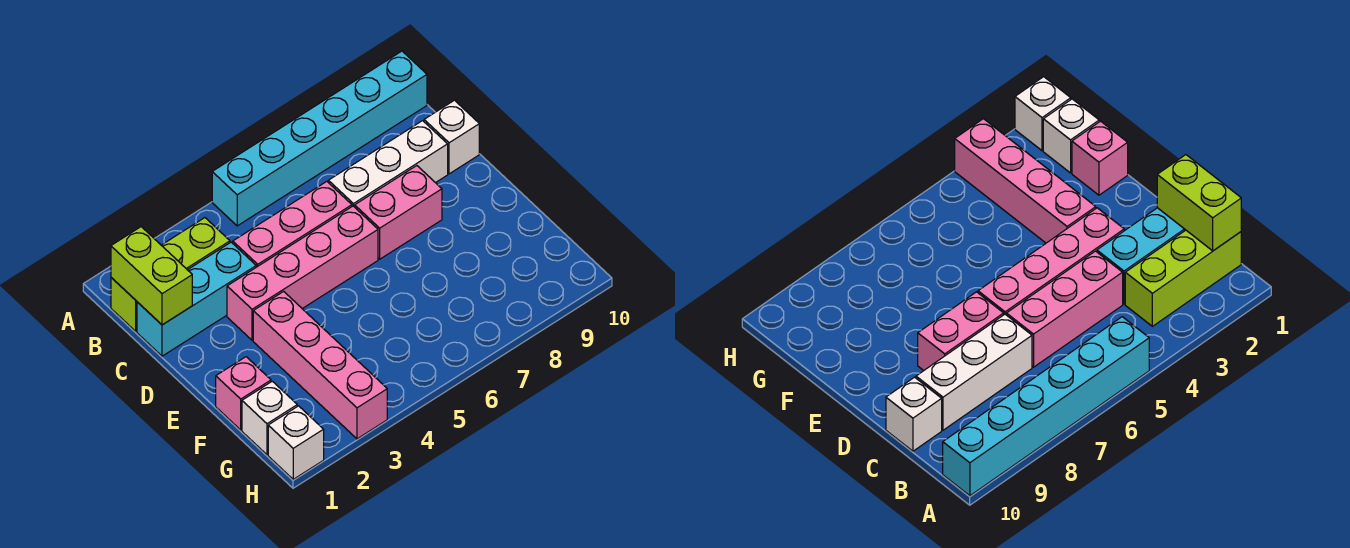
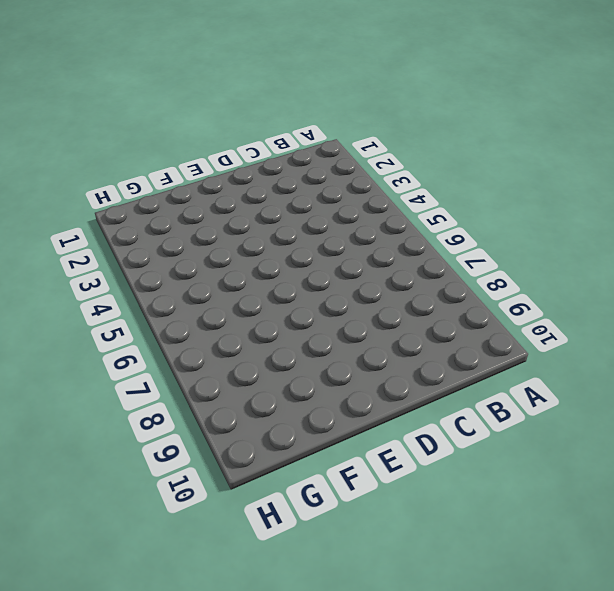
none -> cyan 1x6 brick [212,51,427,226]
none -> lime 1x3 brick [111,218,230,331]
none -> cyan 1x3 brick [137,242,256,356]

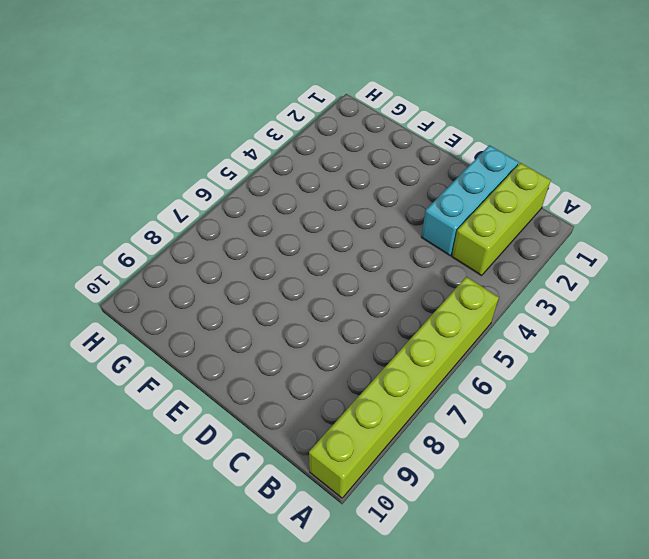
lime 1x6 brick [309,277,499,498] -> cyan 1x6 brick [212,51,427,226]
none -> pink 1x3 brick [233,182,352,267]
none -> white 1x3 brick [328,121,448,207]
none -> white 1x1 brick [424,100,479,174]

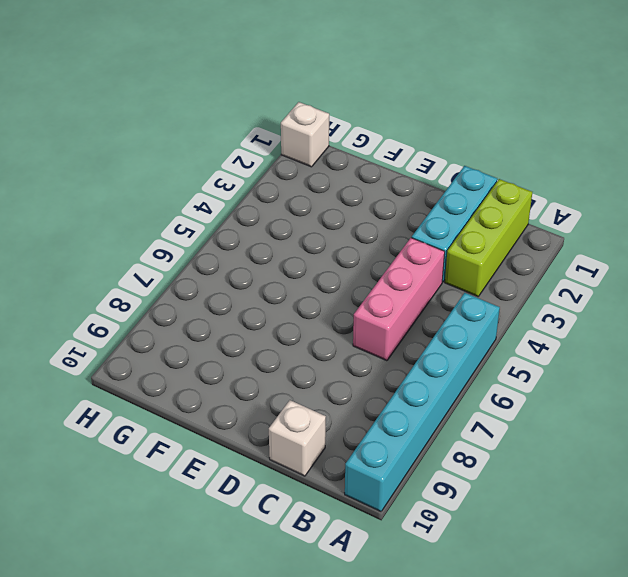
none -> white 1x3 brick [328,121,448,207]
none -> pink 1x4 brick [227,206,378,340]
none -> pink 1x2 brick [355,166,442,259]

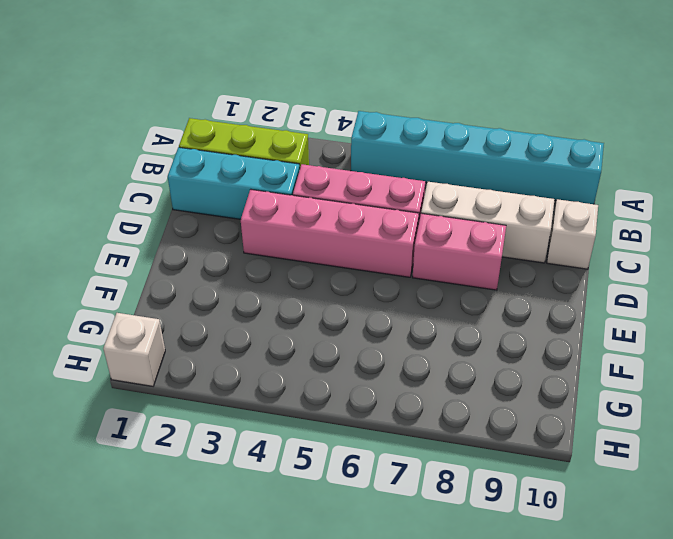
none -> pink 1x4 brick [253,291,387,439]
none -> pink 1x1 brick [216,357,271,430]
none -> white 1x1 brick [242,381,297,455]

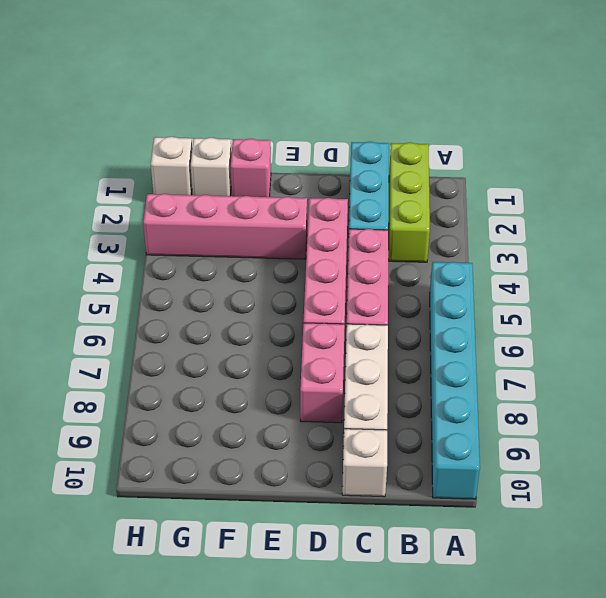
none -> lime 1x2 brick [111,227,192,325]

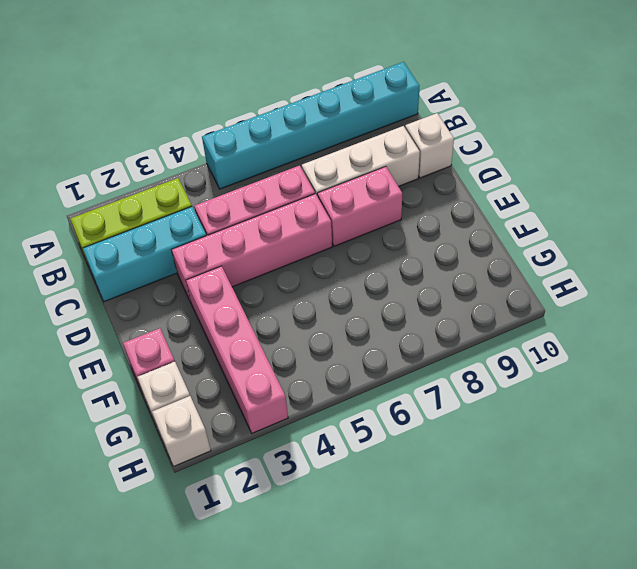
none -> lime 1x2 brick [111,227,192,325]

